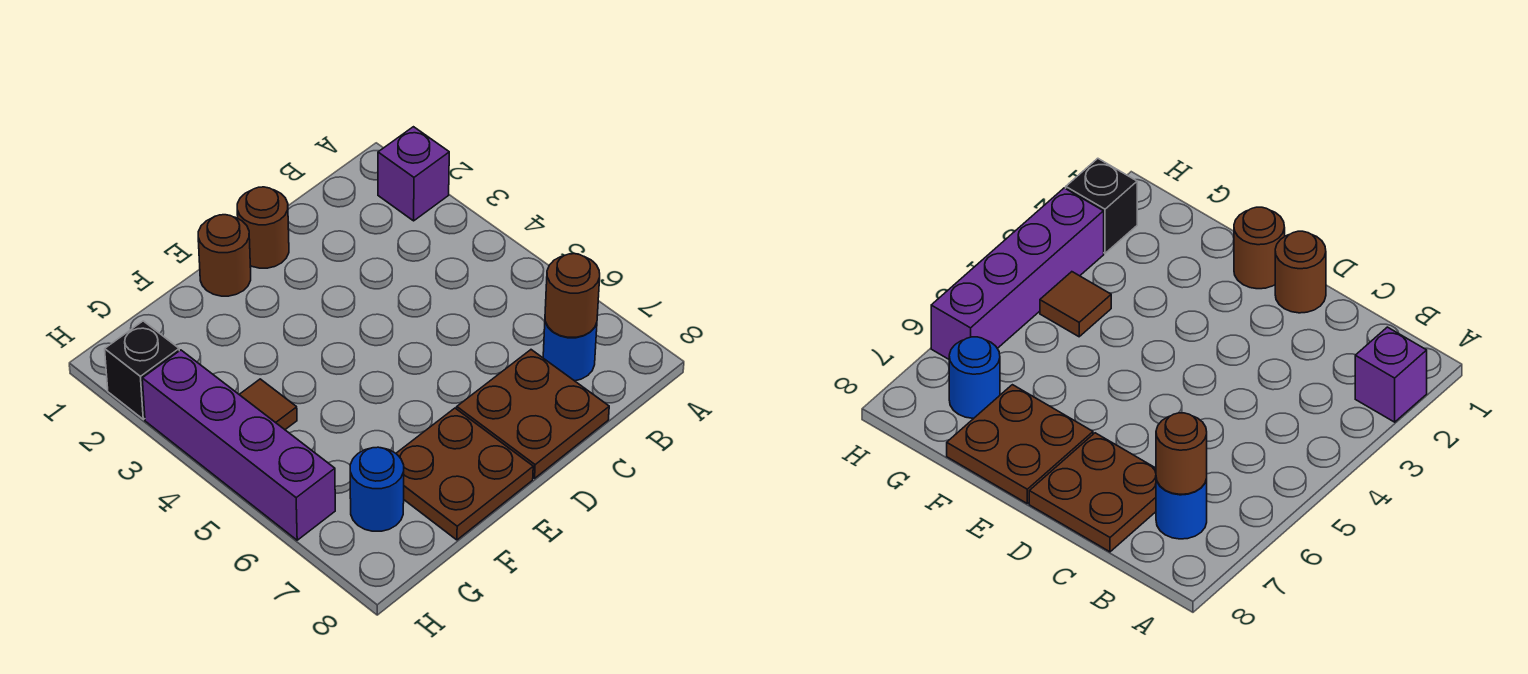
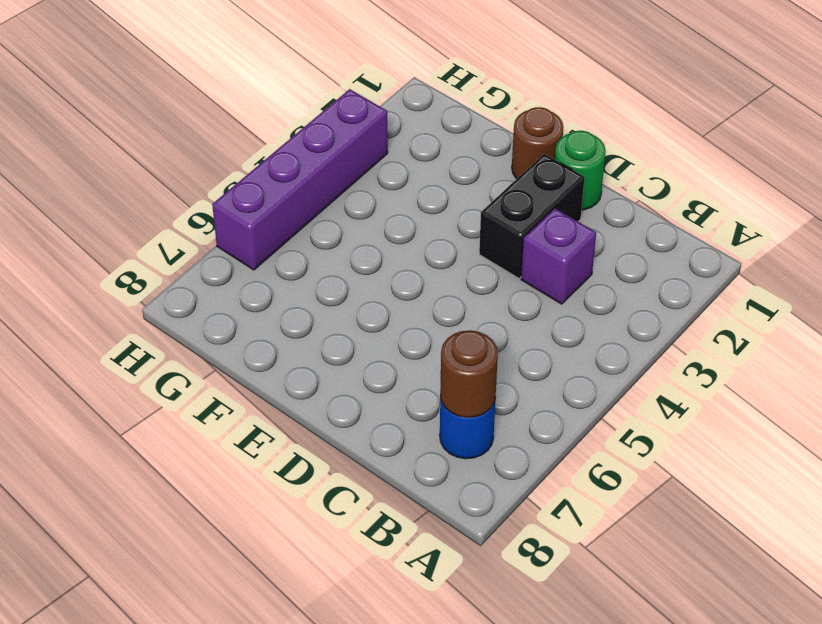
purple 1x1 brick [521,208,596,304] -> purple 1x1 brick moved to [378,127,449,221]
green 1x1 round brick [555,131,606,210] -> brown 1x1 round brick [237,187,289,268]
black 1x2 brick [479,154,584,278] -> none
none -> brown 2x2 plate [457,350,609,478]
none -> brown 2x2 plate [396,408,533,540]

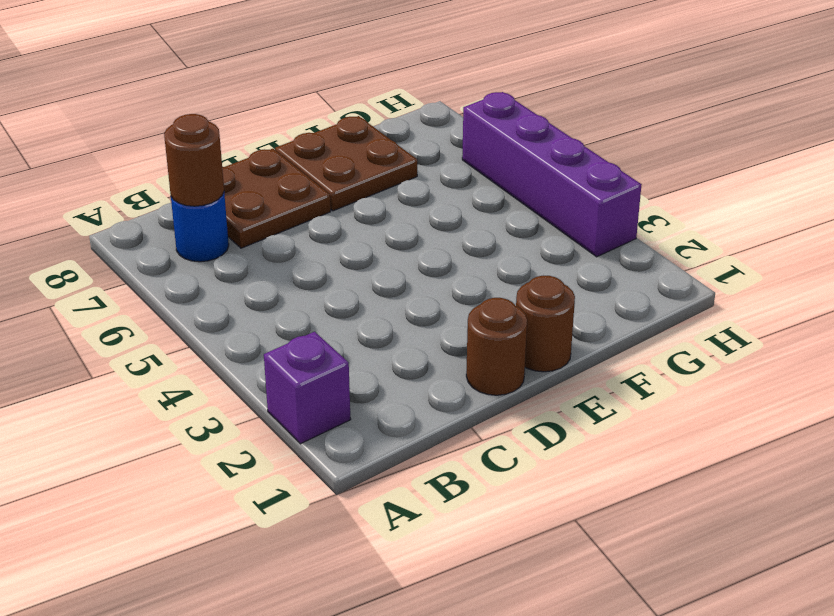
none -> brown 1x1 tile [239,379,297,429]
none -> blue 1x1 round brick [350,447,404,531]

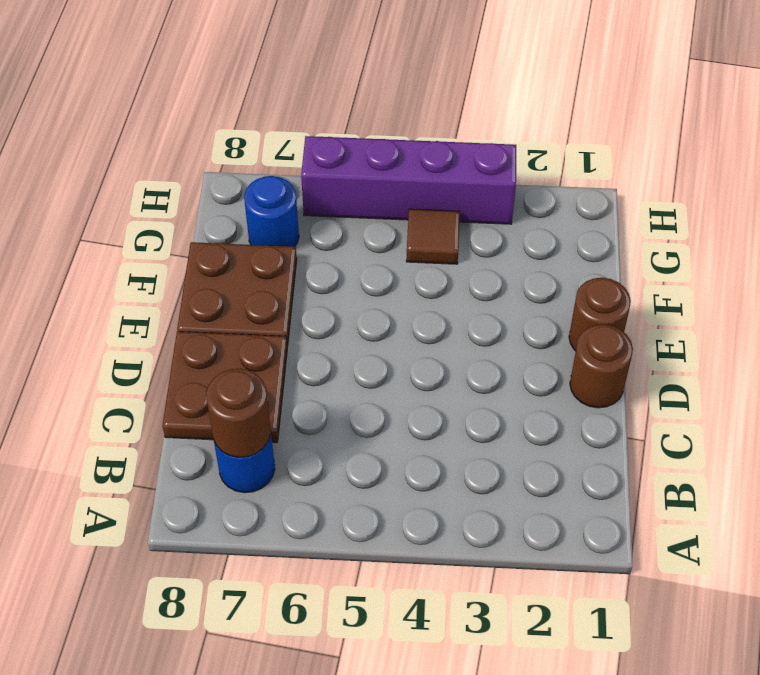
none -> purple 1x1 brick [378,127,449,221]
none -> black 1x1 brick [105,321,179,419]

